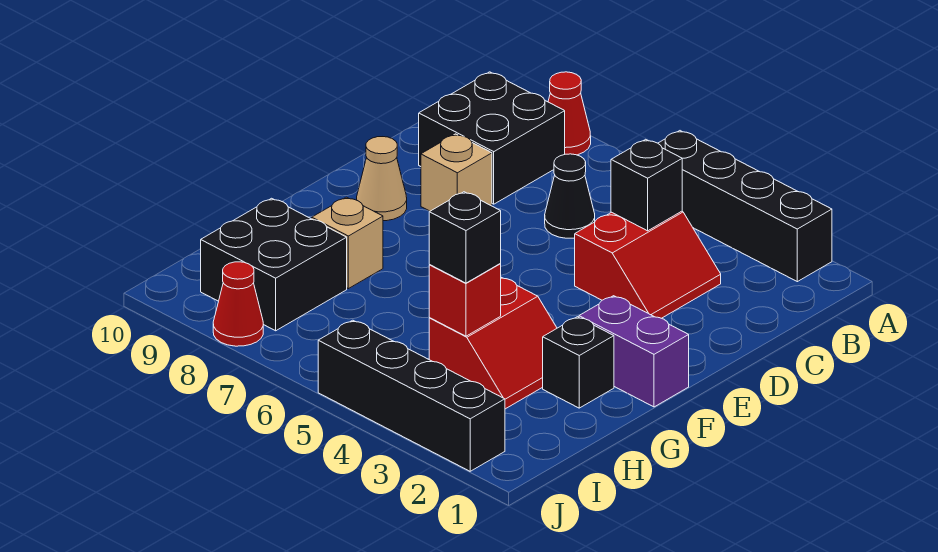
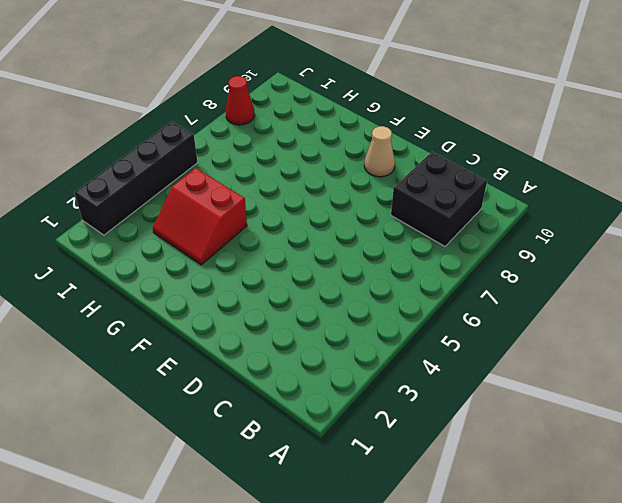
none -> black 1x4 brick [658,131,832,282]
none -> red 1x1 cone [548,72,591,155]
none -> red 2x2 slope [575,211,721,318]

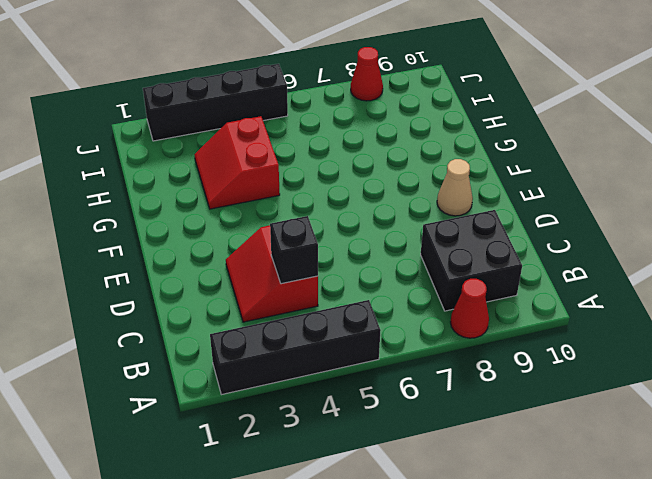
none -> black 1x1 cone [545,154,595,238]
none -> tan 1x1 brick [421,134,492,211]
none -> purple 1x2 brick [579,296,689,407]

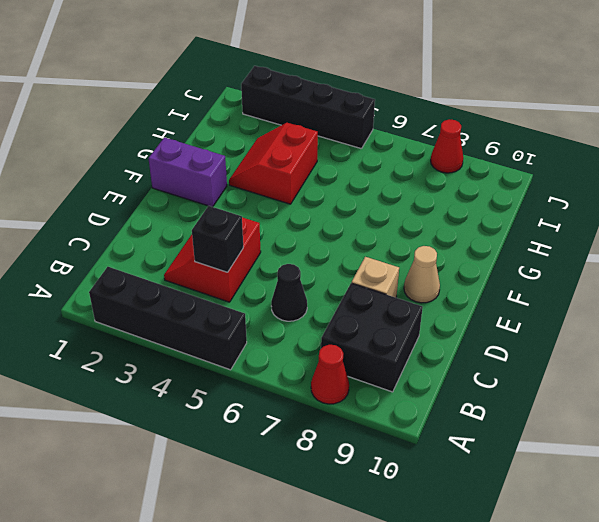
none -> black 1x1 brick [543,317,614,408]
none -> tan 1x1 brick [312,197,383,289]
none -> black 2x2 brick [201,198,347,331]

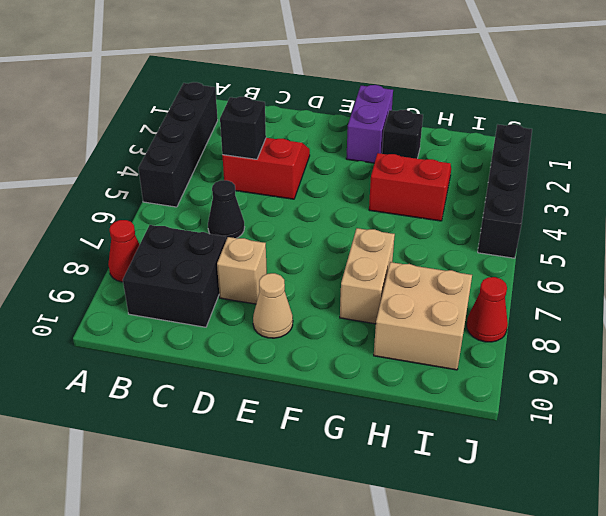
tan 1x2 brick [340,228,395,324] -> tan 1x1 brick [312,197,383,289]
tan 2x2 brick [374,262,472,370] -> black 2x2 brick [201,198,347,331]
none -> red 1x1 brick [429,264,501,336]
none -> black 1x1 brick [429,192,501,283]

